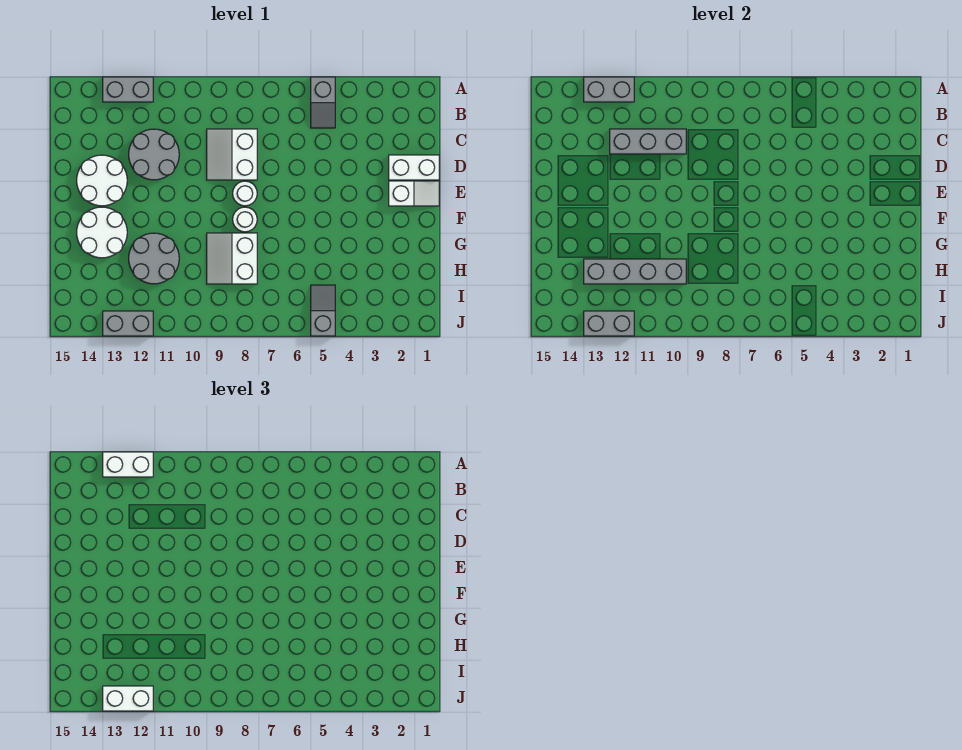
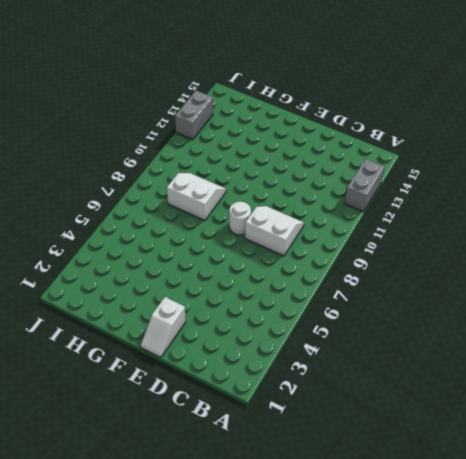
none -> grey 1x2 slope [311,77,335,128]
none -> grey 2x2 round brick [129,129,179,180]
none -> white 1x2 brick [389,155,439,180]

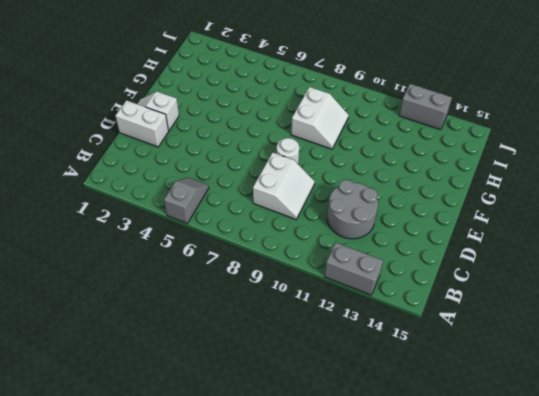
none -> white 2x2 round brick [77,155,127,206]
none -> white 1x1 round brick [233,207,257,232]
none -> white 2x2 round brick [77,207,127,258]

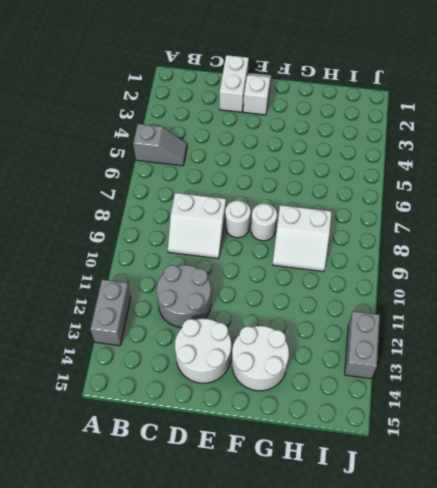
none -> grey 2x2 round brick [129,233,179,284]
none -> grey 1x2 slope [311,285,335,336]
none -> grey 1x2 brick [584,77,634,102]

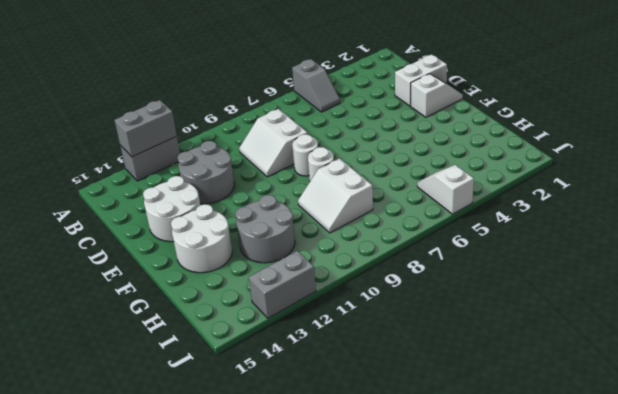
white 1x2 slope [417,165,474,214] -> grey 1x2 slope [311,285,335,336]
none -> grey 1x3 brick [610,129,686,154]
none -> grey 1x4 brick [584,259,686,284]
none -> grey 1x2 brick [584,311,634,336]

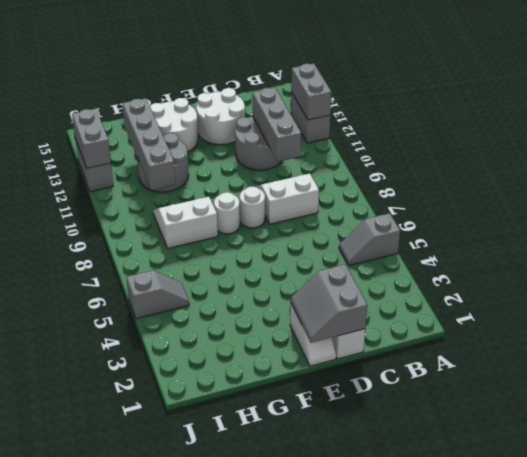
grey 2x2 slope [291,265,367,343] -> none
none -> white 1x2 brick [103,452,153,477]
none -> white 1x2 brick [103,686,153,711]

